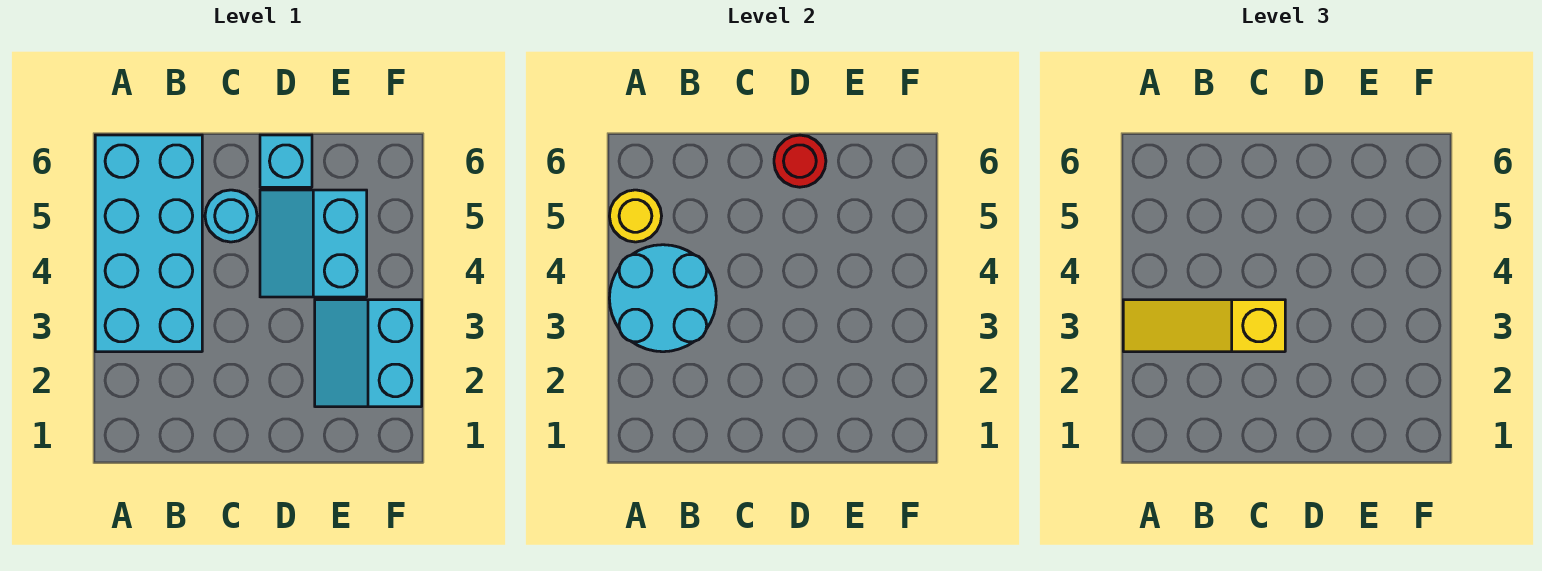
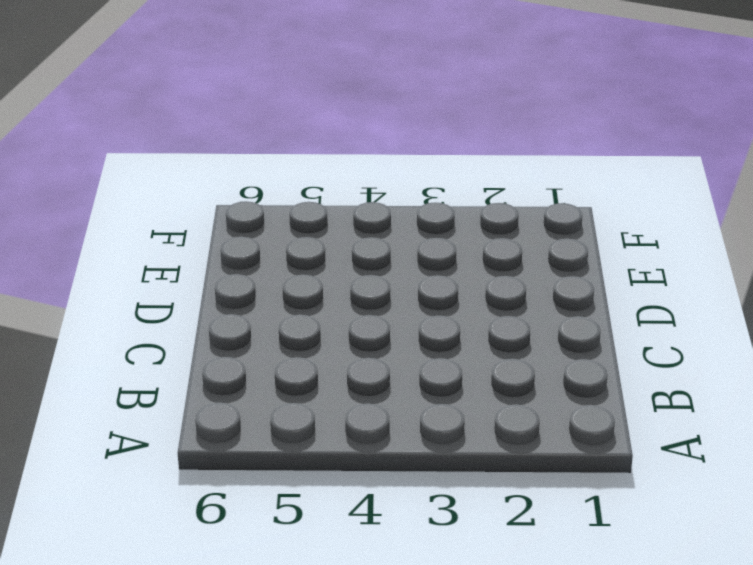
none -> cyan 2x4 brick [95,135,202,352]
none -> cyan 1x1 round brick [205,190,257,242]

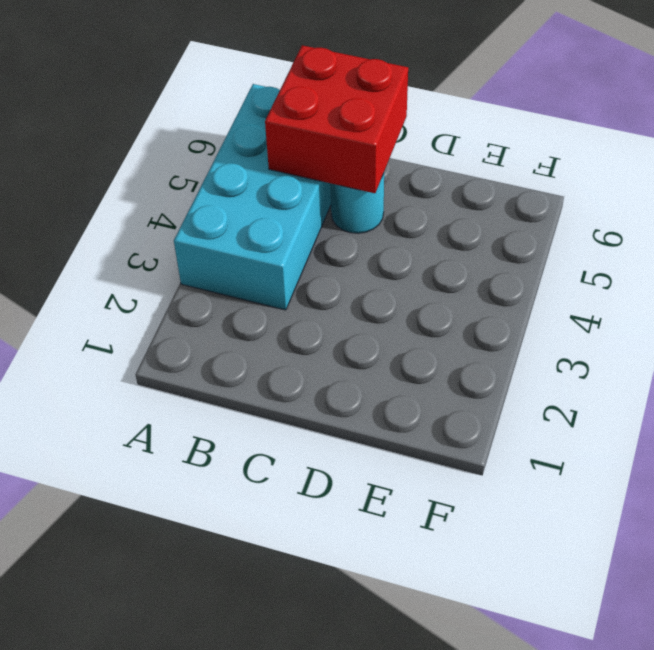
red 2x2 brick [265,45,408,193] -> none
none -> cyan 2x2 slope [260,190,367,297]
none -> cyan 1x1 brick [260,135,312,187]

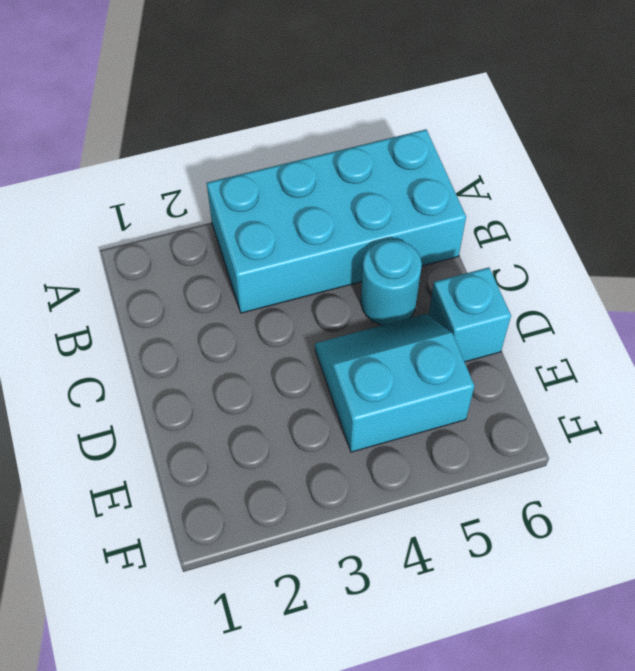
none -> cyan 2x2 slope [315,300,422,407]
none -> cyan 2x2 round brick [609,245,716,352]

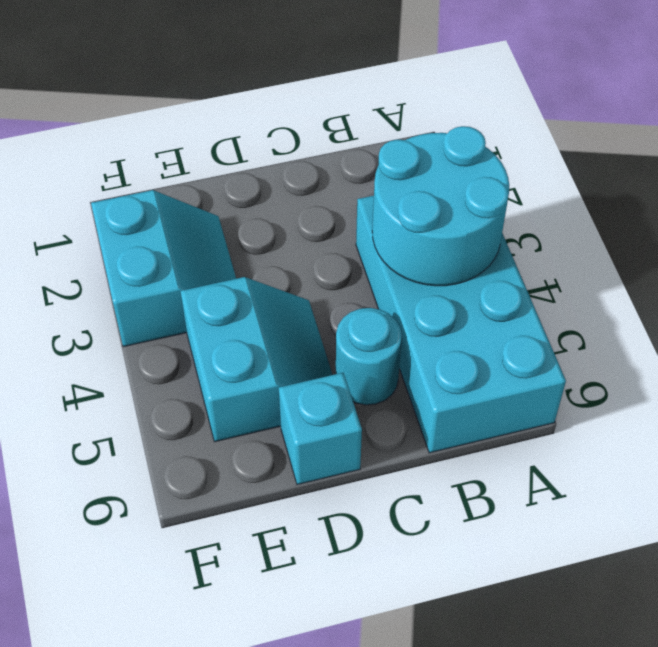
none -> yellow 1x1 round brick [609,190,662,242]
none -> red 1x1 round brick [774,135,826,187]

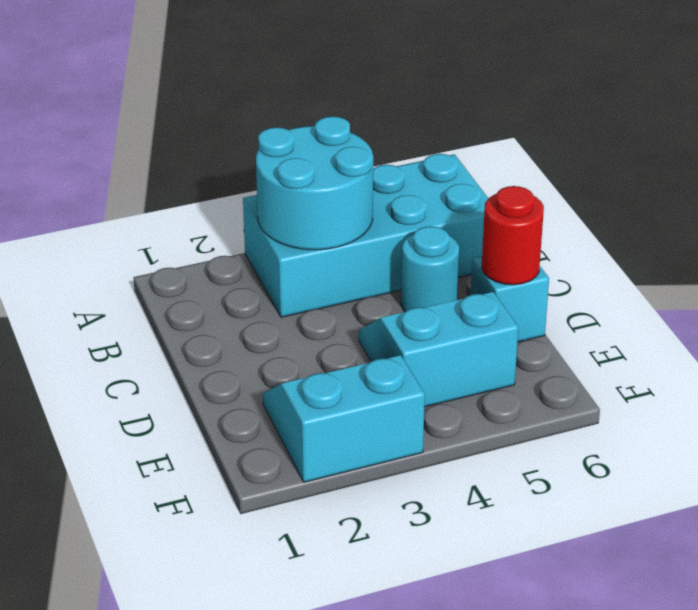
none -> yellow 1x1 round brick [609,190,662,242]
none -> yellow 1x3 slope [1123,300,1285,352]

